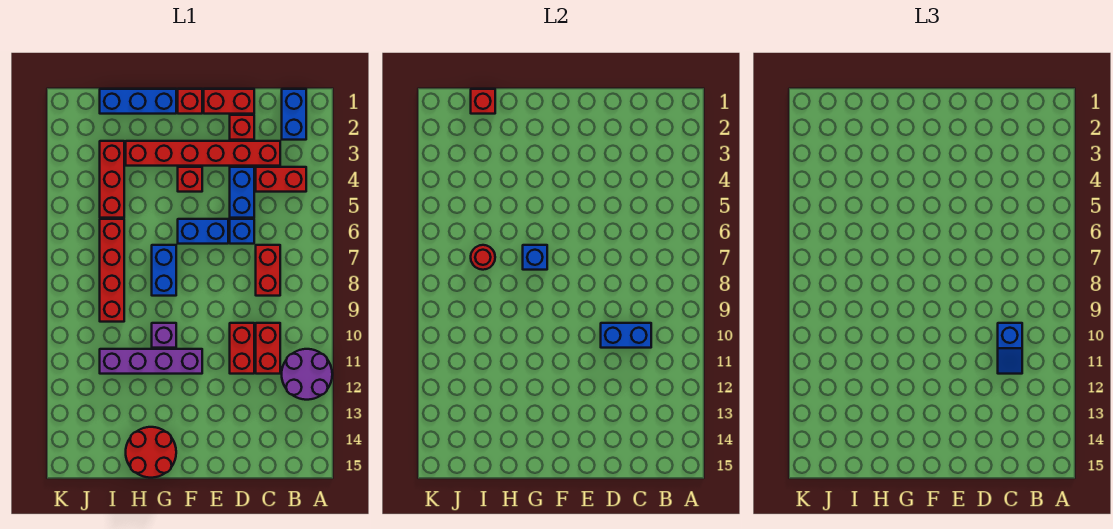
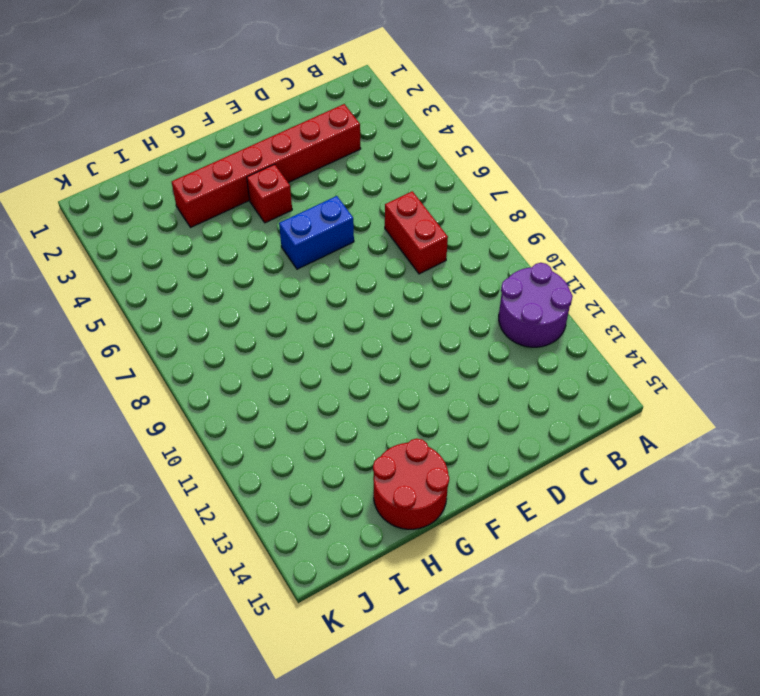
none -> blue 1x2 brick [282,89,306,140]
none -> red 1x2 brick [256,167,306,192]
none -> red 1x2 brick [256,323,280,374]

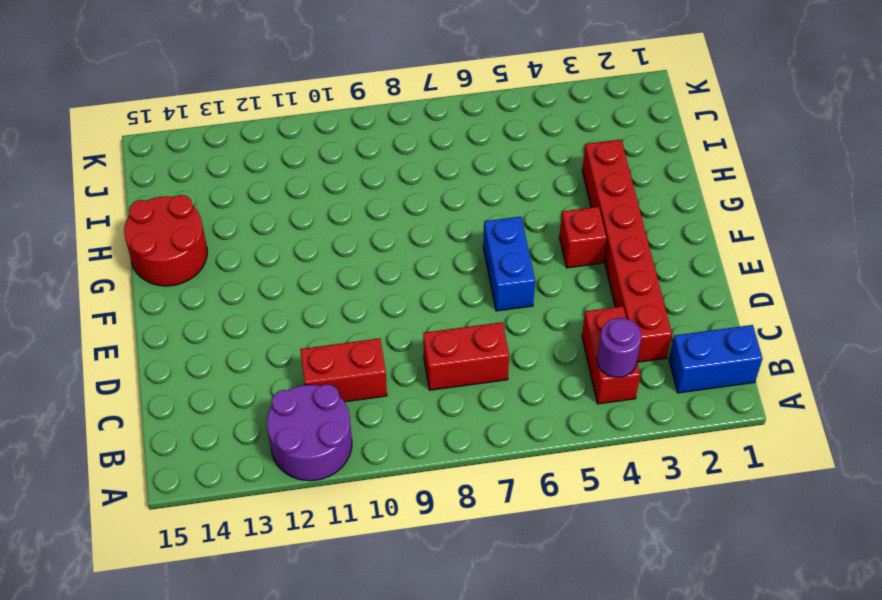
purple 1x1 round brick [597,318,641,377] -> none
none -> red 1x2 brick [204,89,254,114]
none -> red 1x1 brick [230,115,254,140]
none -> blue 1x2 brick [230,167,254,218]

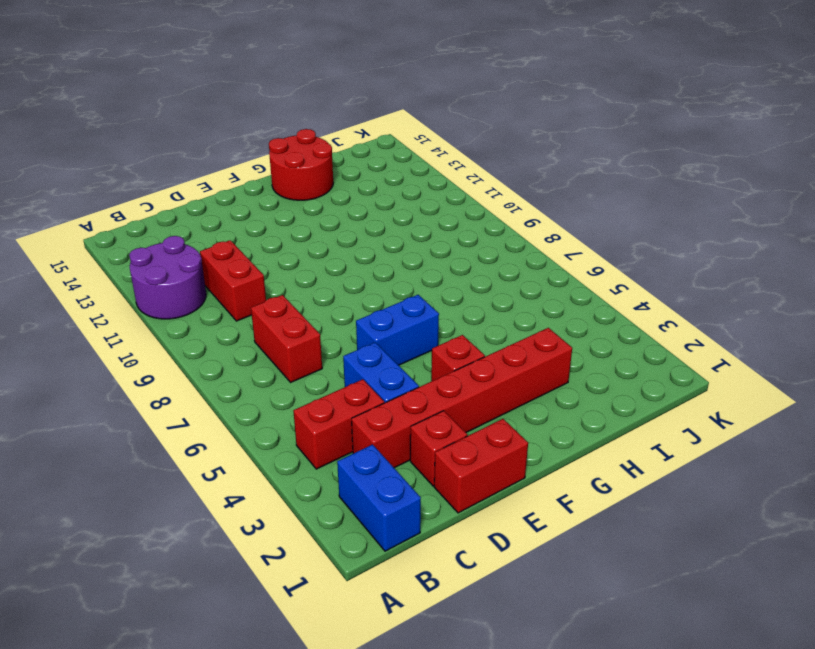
none -> blue 1x1 brick [230,219,254,244]
none -> red 1x2 brick [230,323,254,374]
none -> red 1x1 brick [178,89,202,114]

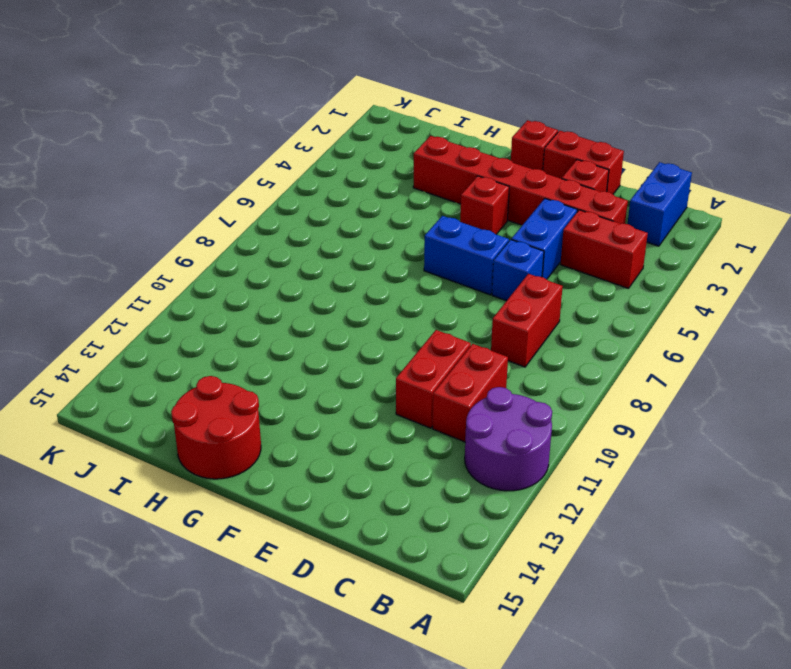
none -> purple 1x4 brick [100,349,202,374]
none -> blue 1x3 brick [100,89,176,114]
none -> blue 1x2 brick [152,245,176,296]

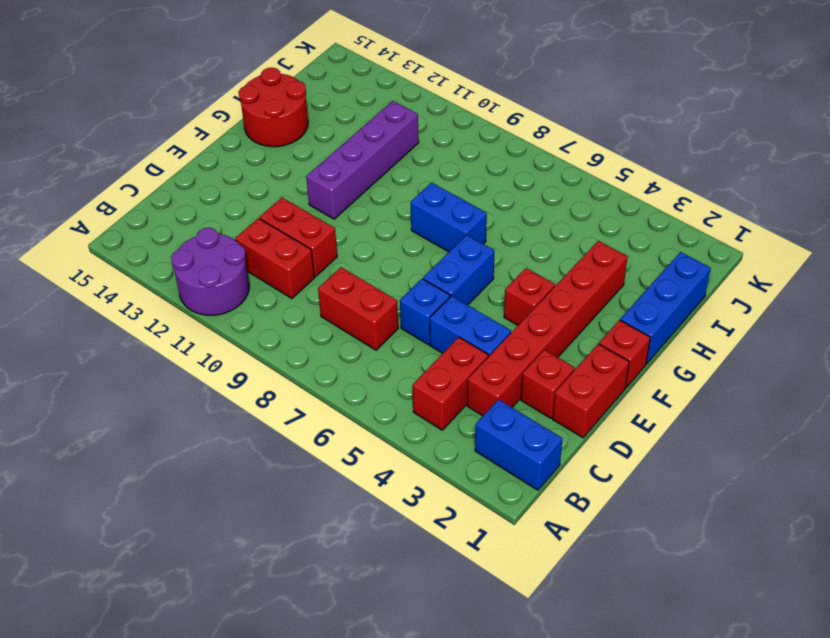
none -> purple 1x1 brick [152,323,176,348]
none -> red 1x3 brick [100,141,124,218]
none -> red 1x4 brick [100,219,124,322]

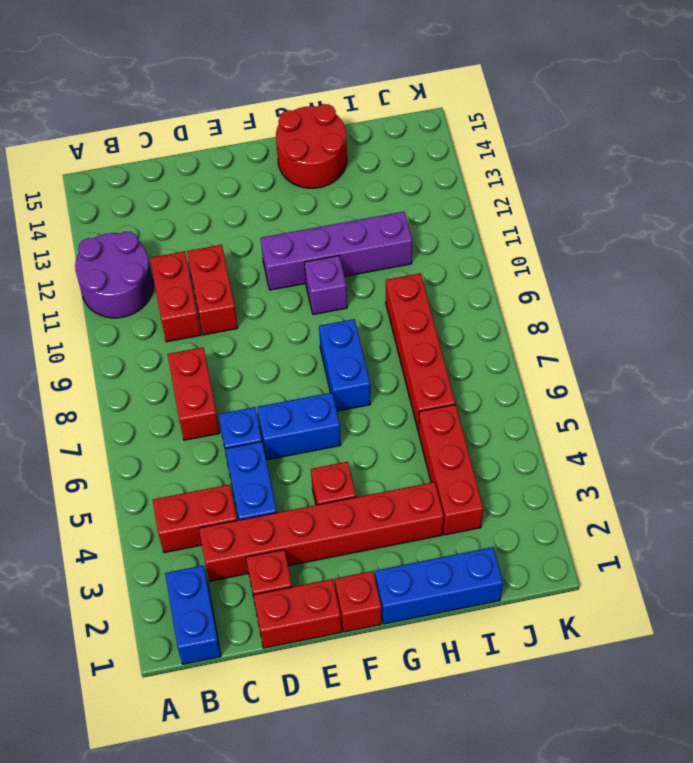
none -> blue 1x2 brick [601,323,651,348]
none -> blue 1x1 brick [523,245,547,270]
none -> red 1x1 brick [471,89,495,114]

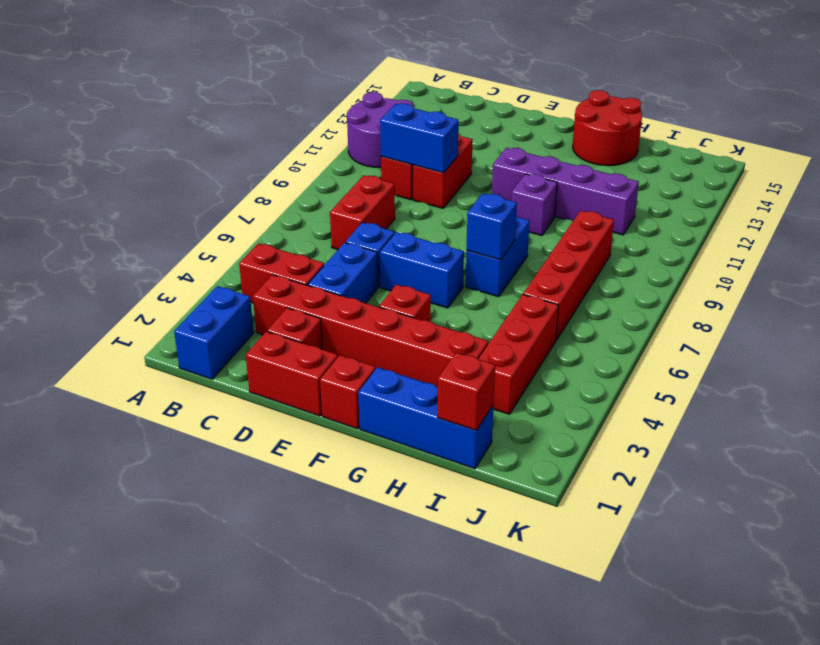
none -> red 1x1 round brick [471,245,495,270]
none -> blue 1x2 slope [998,323,1022,374]

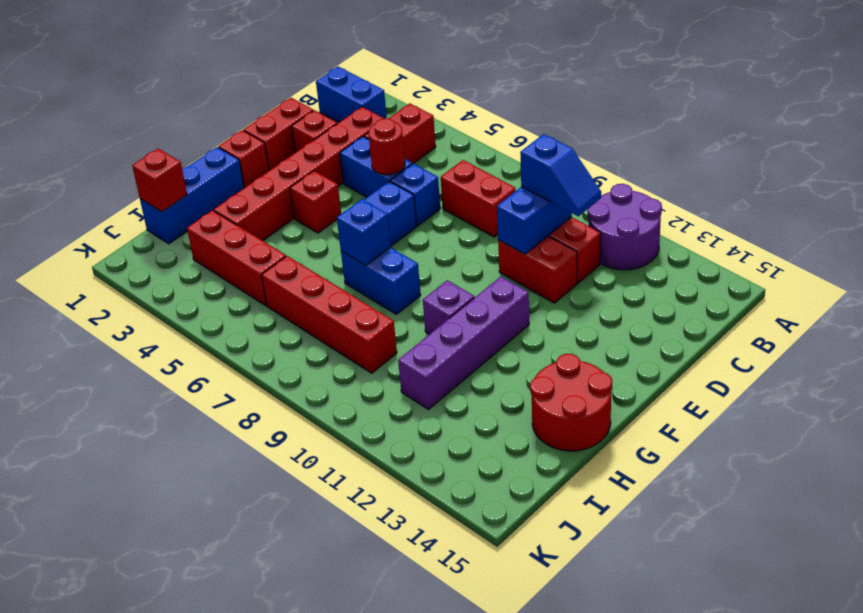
red 1x1 round brick [368,119,405,175] -> red 1x1 round brick moved to [471,245,495,270]

